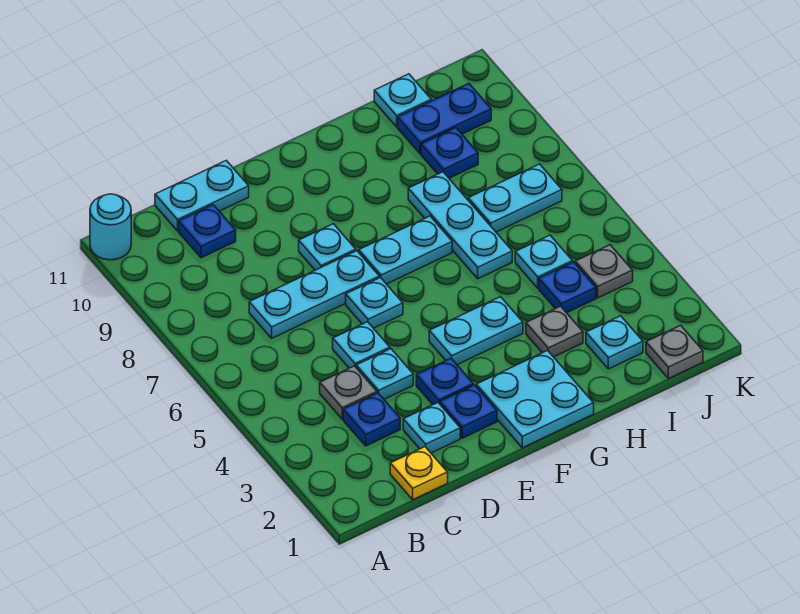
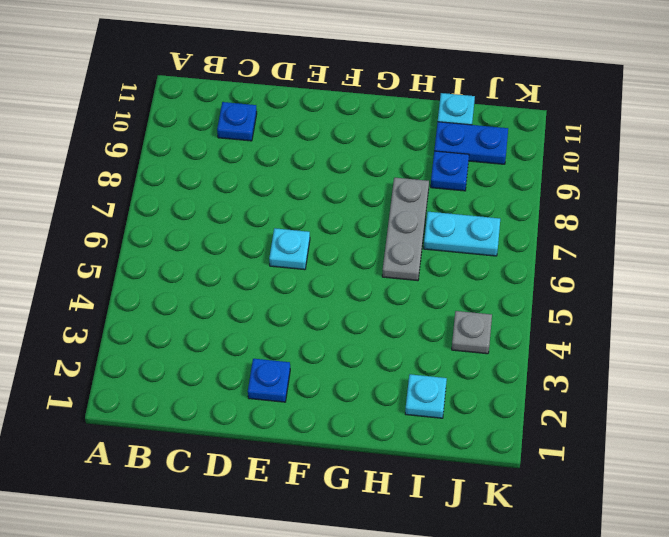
grey 1x3 plate [382,178,429,281] -> cyan 1x3 plate [408,172,512,279]
none -> cyan 1x1 round brick [90,194,131,260]
none -> yellow 1x1 plate [390,447,448,500]
none -> blue 1x1 plate [343,393,400,446]

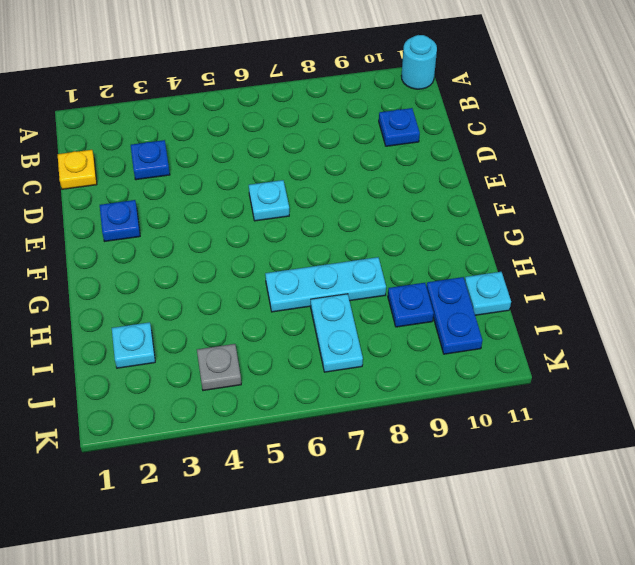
none -> grey 1x1 plate [320,366,377,419]
none -> cyan 1x3 plate [249,251,379,338]
none -> cyan 1x2 plate [155,160,249,231]

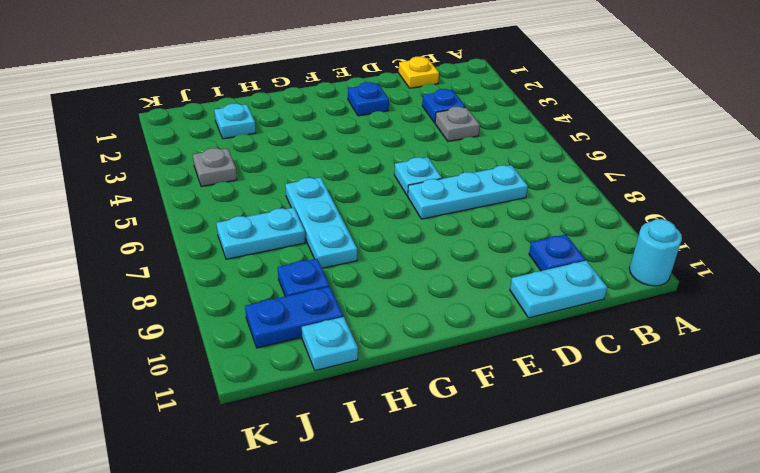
none -> cyan 1x1 plate [403,403,460,453]
none -> cyan 1x1 plate [356,349,413,399]
none -> cyan 1x1 plate [333,322,390,368]

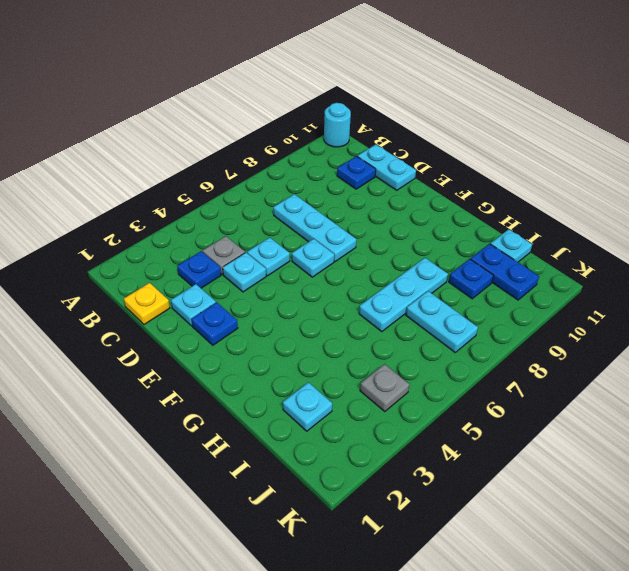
none -> blue 1x1 plate [416,358,473,404]
none -> cyan 1x1 plate [299,224,356,270]
none -> cyan 2x2 plate [476,351,594,448]

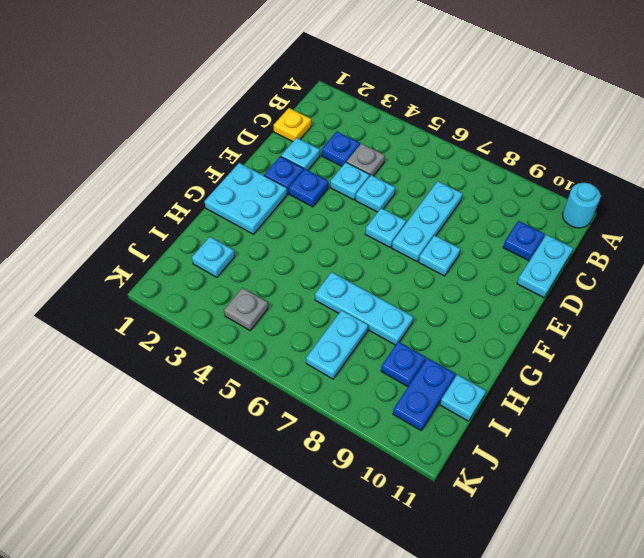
none -> cyan 1x2 plate [429,297,523,365]
none -> cyan 1x2 plate [359,216,452,284]
none -> grey 1x1 plate [526,306,583,357]

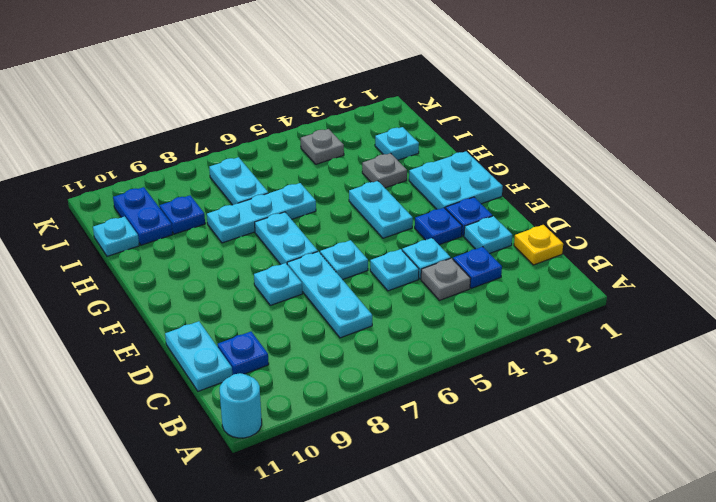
none -> blue 1x1 plate [539,262,596,313]
none -> cyan 1x1 plate [515,235,573,288]
none -> grey 1x1 plate [646,325,703,379]

